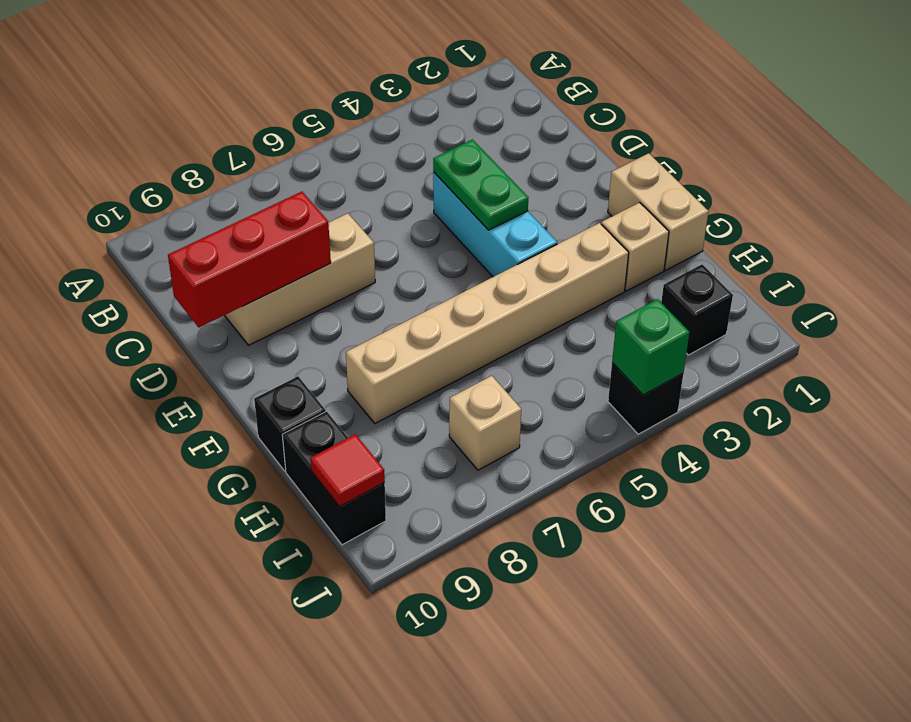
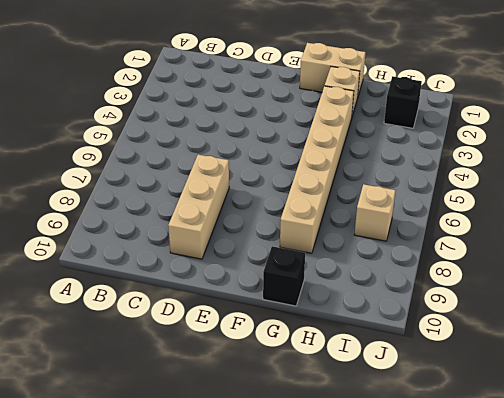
none -> cyan 1x3 brick [433,172,557,277]
none -> black 1x2 brick [282,411,386,545]
none -> black 1x1 brick [608,363,683,434]

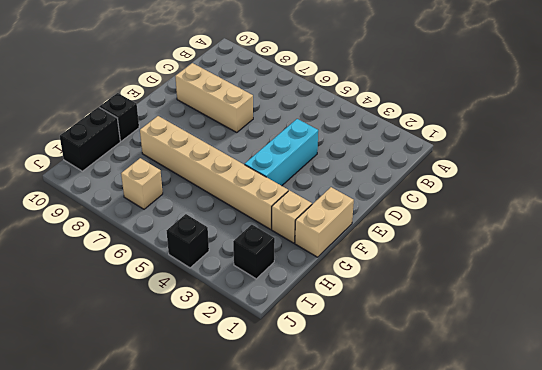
none -> green 1x2 plate [433,140,528,230]
none -> red 1x3 brick [168,192,331,327]
none -> red 1x1 tile [310,434,385,506]

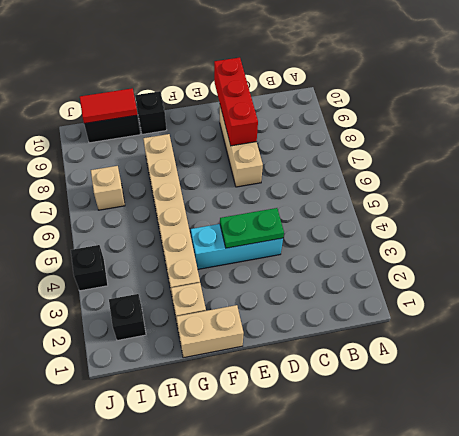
red 1x2 tile [80,88,138,124] -> red 1x1 tile [310,434,385,506]
none -> green 1x1 brick [612,299,689,395]

